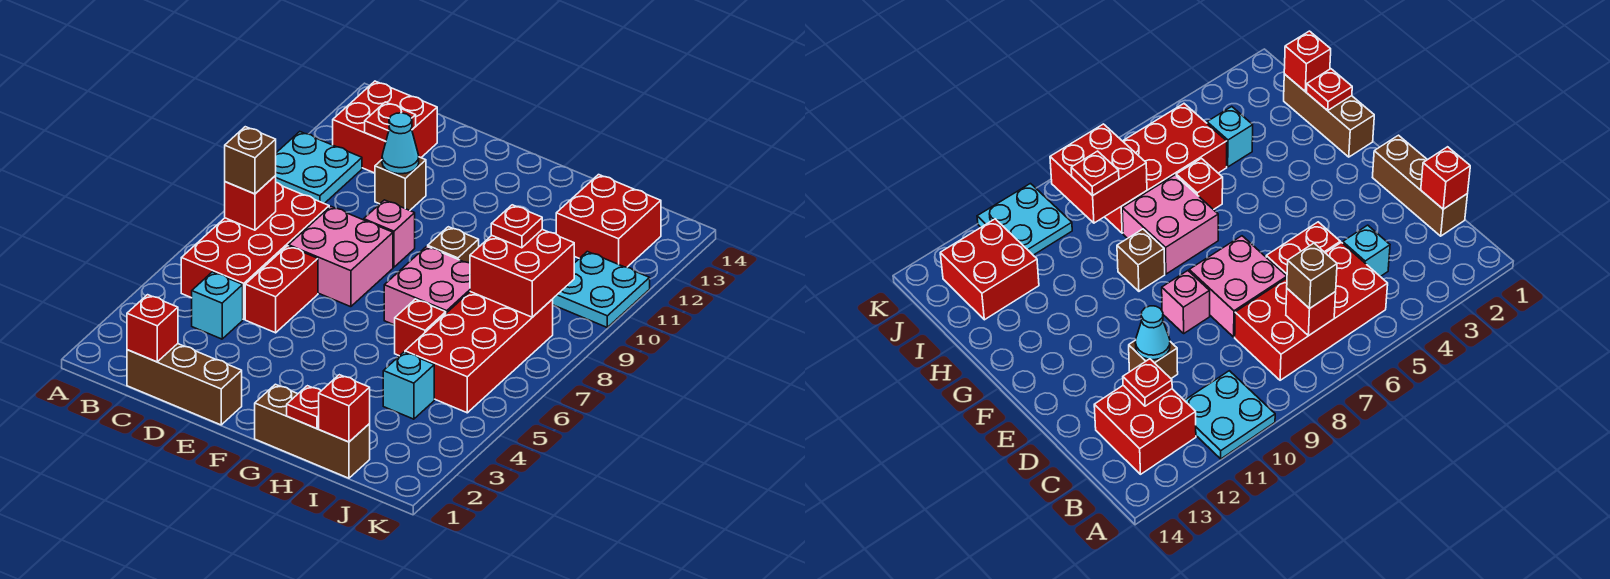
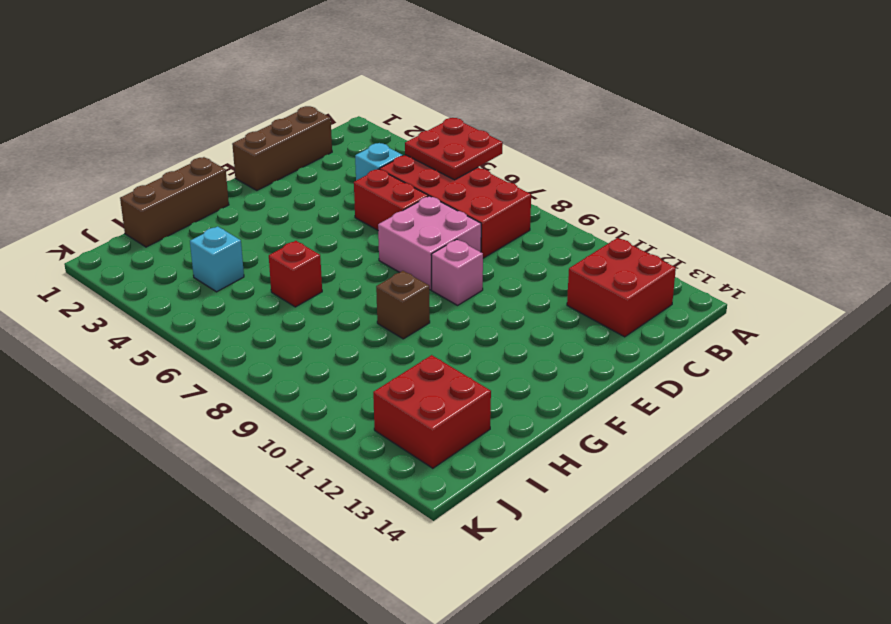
red 2x2 plate [405,118,503,180] -> none
none -> cyan 2x2 plate [275,132,362,204]
none -> brown 1x1 brick [375,157,426,210]
none -> pink 2x2 brick [384,246,470,325]

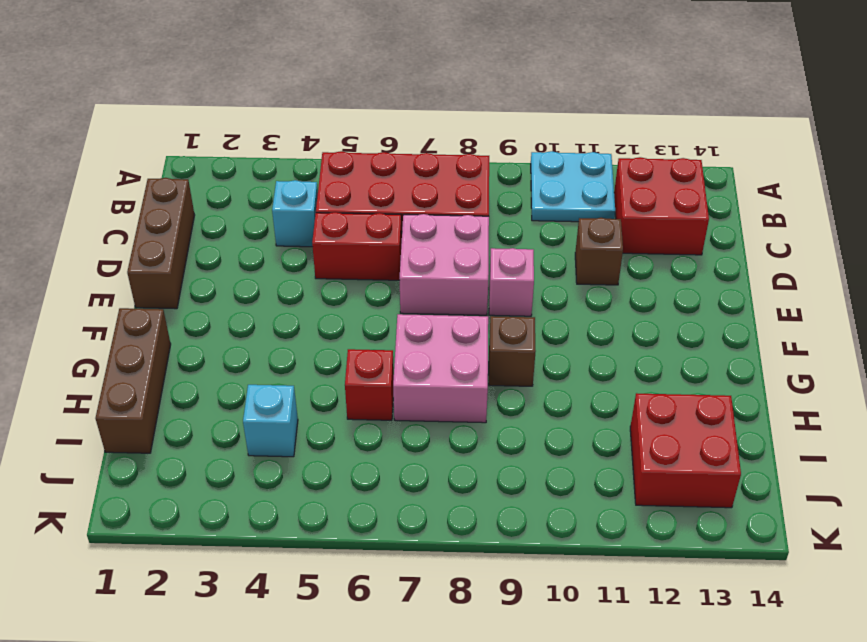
none -> red 2x4 brick [405,292,553,413]
none -> cyan 2x2 plate [553,252,650,327]
none -> red 1x1 brick [225,176,276,230]

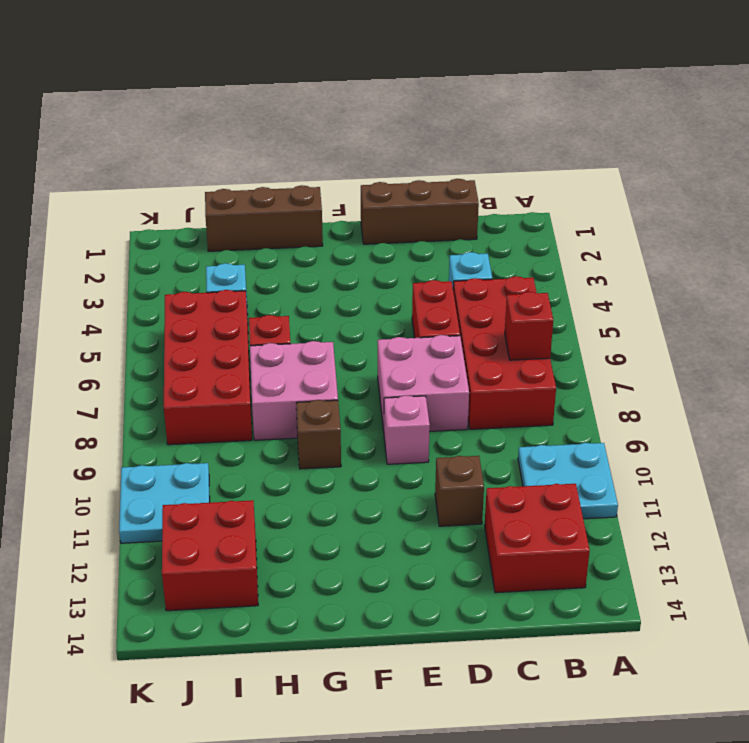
none -> red 1x1 brick [127,295,178,362]
none -> red 1x1 plate [365,102,416,141]
none -> cyan 1x1 cone [382,113,419,174]

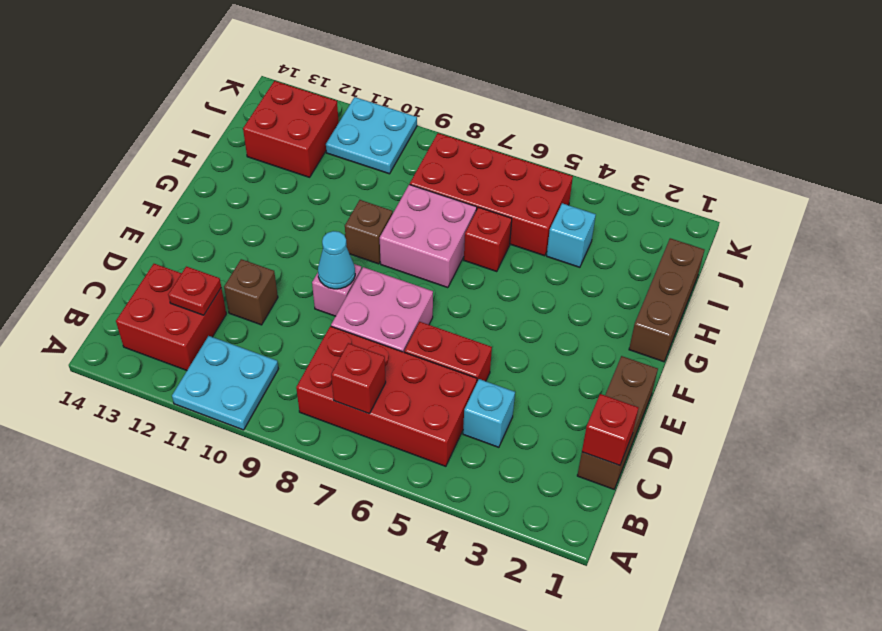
cyan 1x1 cone [318,231,355,289] -> cyan 1x1 cone moved to [382,113,419,174]
none -> red 1x1 plate [287,386,321,428]
none -> red 1x1 brick [319,375,370,442]
none -> red 2x2 brick [470,230,574,317]

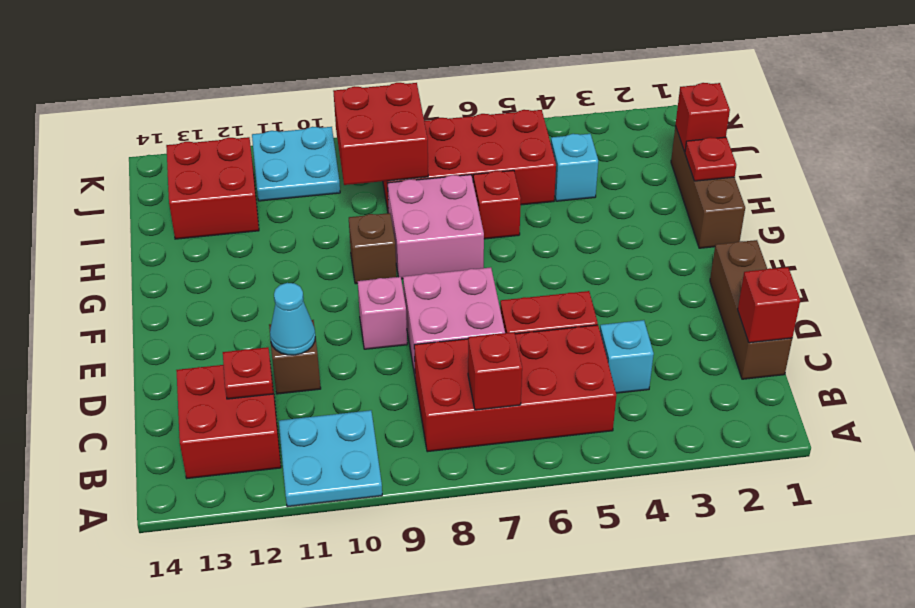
none -> brown 1x1 brick [225,127,276,194]
none -> red 1x1 plate [491,205,542,248]

